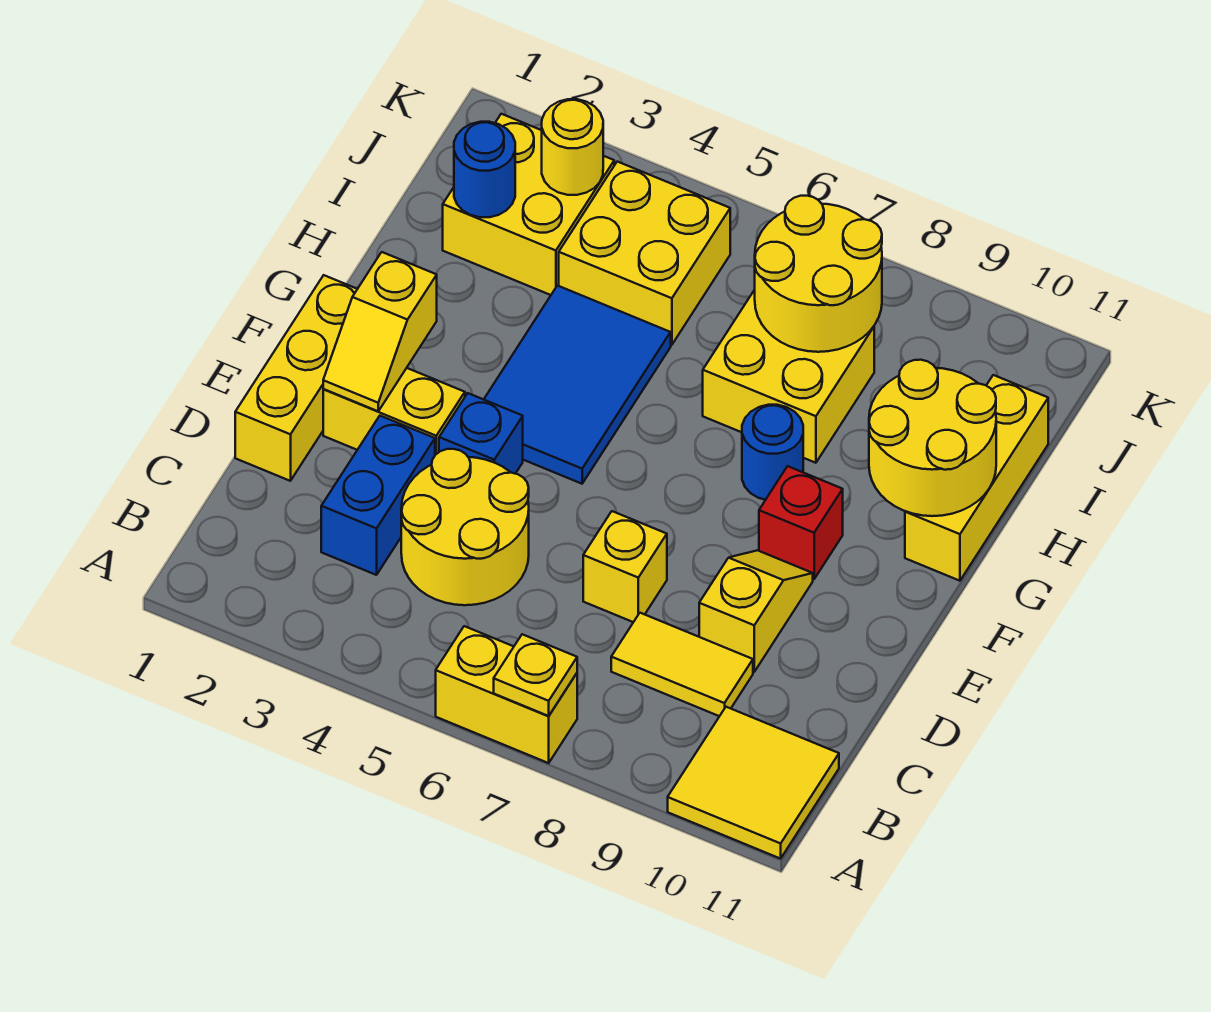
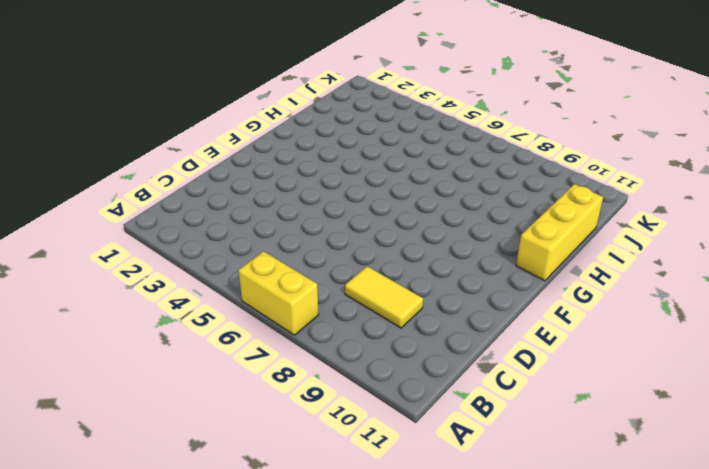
none -> yellow 2x2 tile [668,707,839,859]
none -> blue 1x2 brick [321,416,435,575]
none -> yellow 2x2 round brick [401,449,529,605]

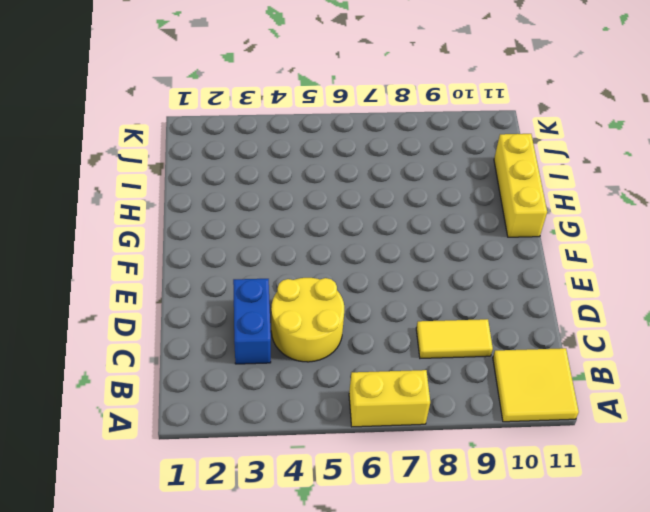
none -> yellow 1x3 brick [235,275,357,481]
none -> yellow 1x1 brick [583,511,667,622]
none -> yellow 1x2 slope [699,550,813,672]

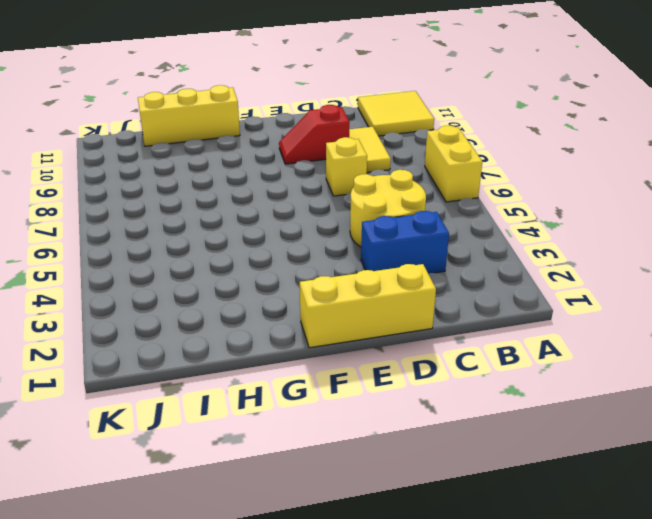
red 1x2 slope [279,105,350,164] -> yellow 1x2 slope [699,550,813,672]
none -> yellow 1x2 brick [323,368,465,455]
none -> blue 1x1 brick [439,393,523,474]
none -> blue 2x3 tile [484,286,671,484]

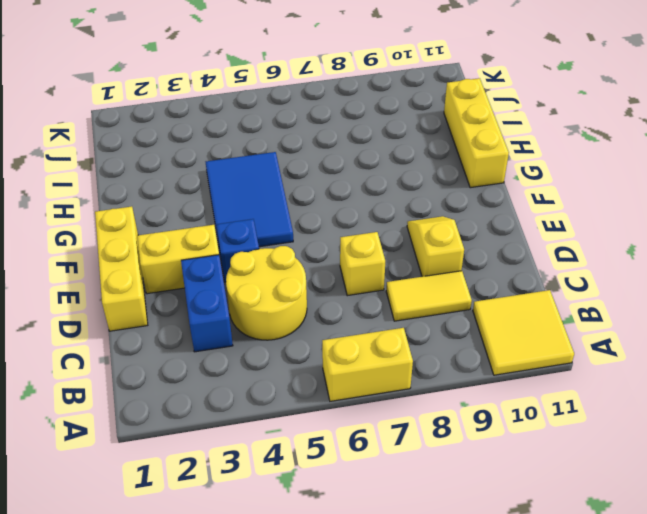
none -> red 1x1 brick [759,466,843,579]
none -> blue 1x1 round brick [742,405,803,500]
none -> yellow 2x2 brick [703,290,874,463]

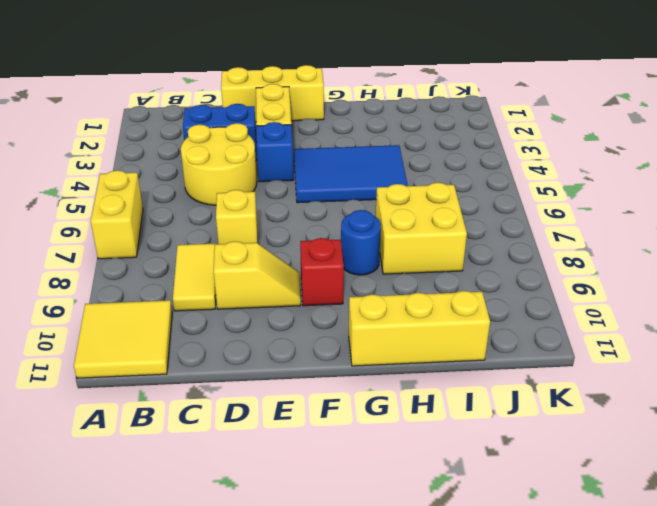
none -> yellow 2x2 brick [443,114,614,295]
none -> yellow 2x2 brick [559,162,730,345]
none -> yellow 1x1 plate [494,634,577,716]

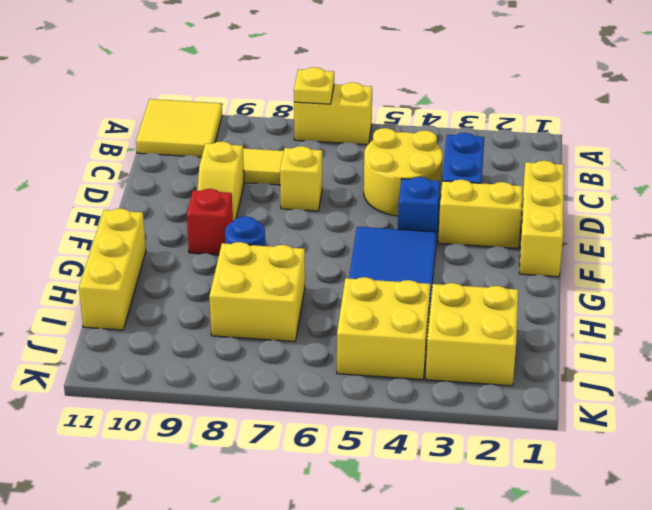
none -> yellow 1x2 slope [323,252,437,411]
none -> yellow 2x2 round brick [869,360,996,516]
none -> blue 1x1 round brick [454,122,515,217]

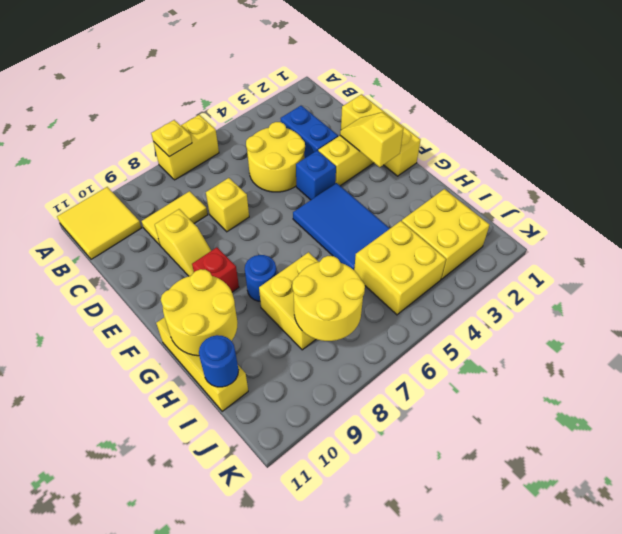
blue 1x1 round brick [199,335,238,387] -> blue 1x1 round brick moved to [454,122,515,217]
none -> yellow 1x1 round brick [542,99,603,195]

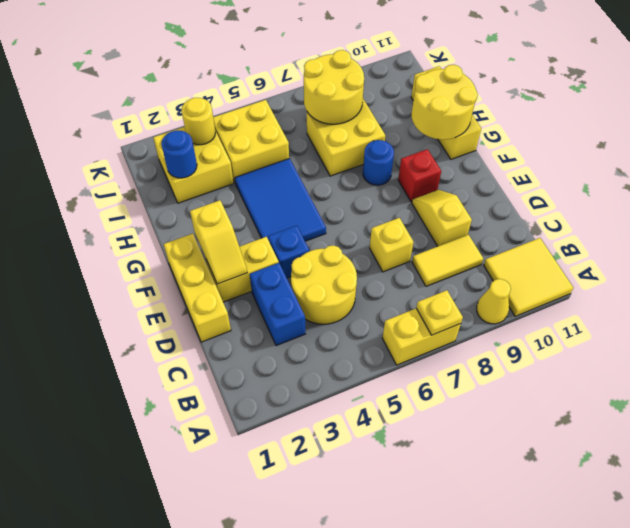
yellow 1x1 cone [477,279,511,324] -> none

